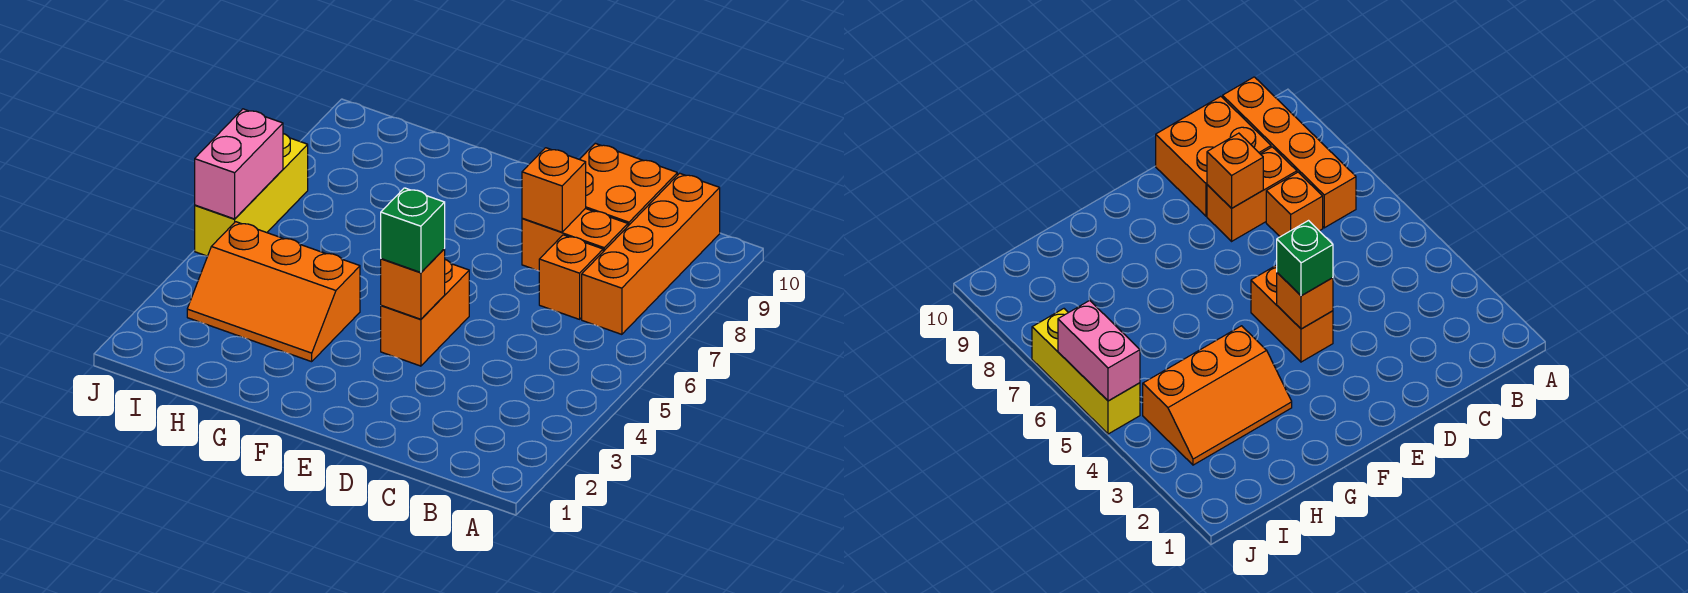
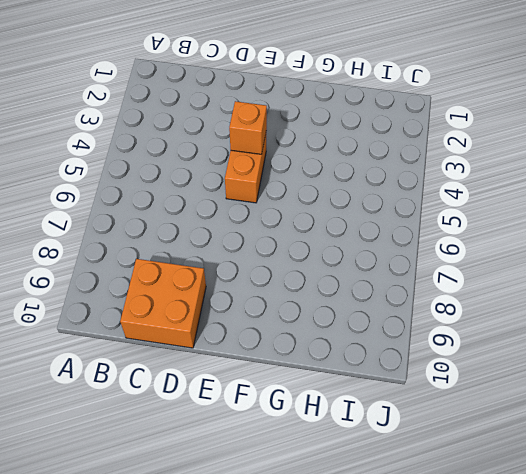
none -> orange 1x4 brick [582,173,720,334]
none -> orange 1x1 brick [539,235,603,319]

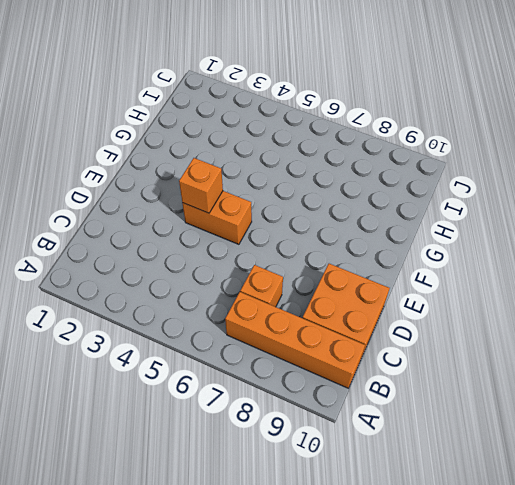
none -> orange 1x2 brick [522,208,628,271]
none -> orange 2x3 slope [187,222,360,362]

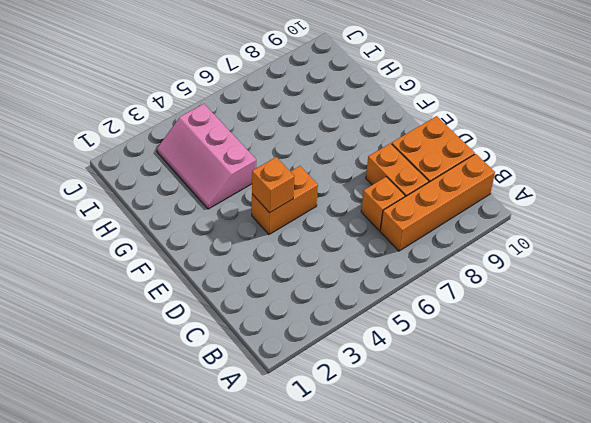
pink 2x3 slope [157,104,256,209] -> orange 2x3 slope [187,222,360,362]
none -> yellow 1x3 brick [195,134,308,256]
none -> orange 1x1 brick [522,148,586,232]

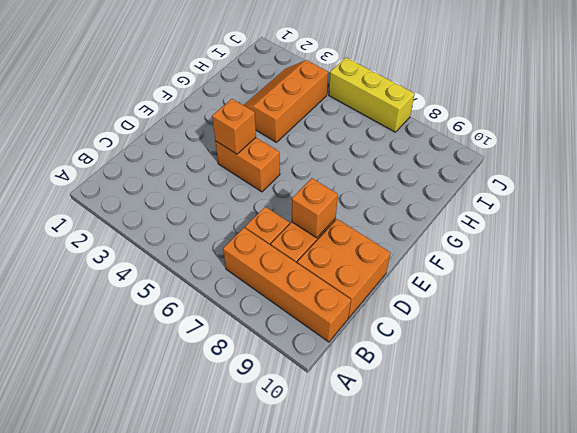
none -> pink 1x2 brick [195,109,283,219]
none -> green 1x1 brick [381,188,445,272]

